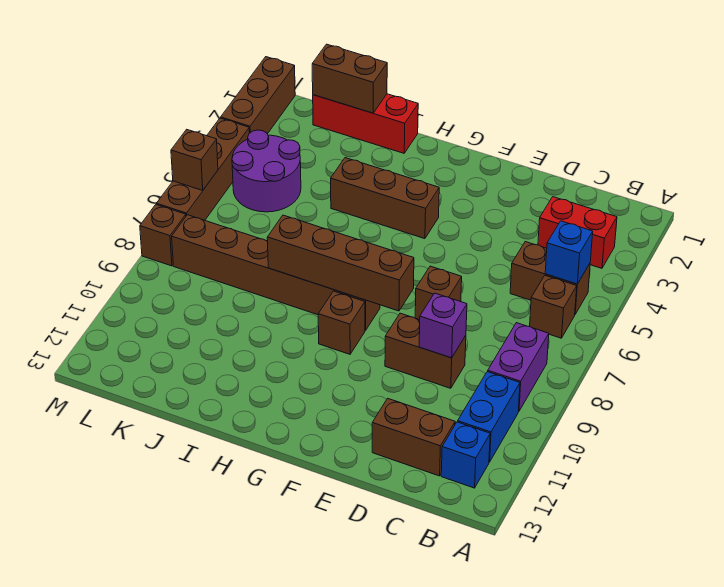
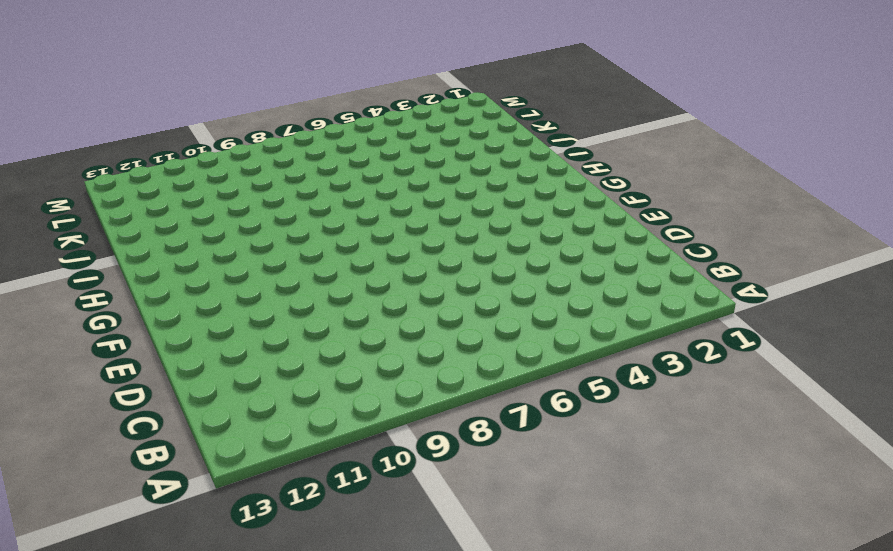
none -> red 1x2 brick [538,197,617,268]
none -> brown 1x2 brick [510,242,590,314]
none -> brown 1x1 brick [530,276,577,338]

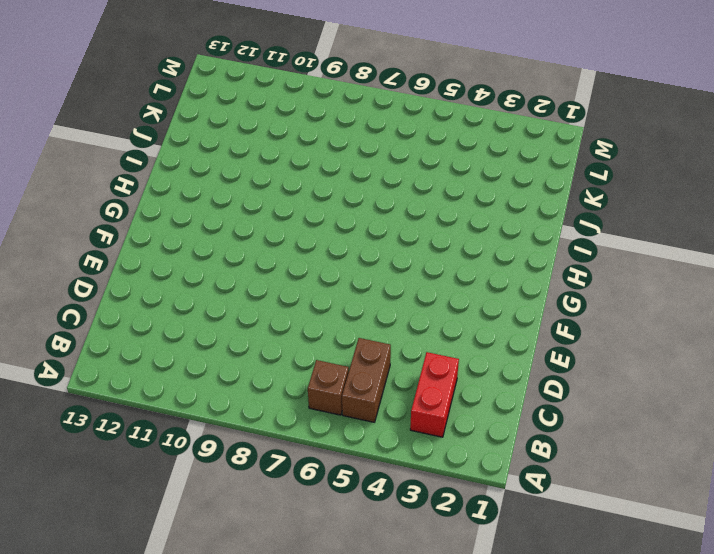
none -> purple 1x2 brick [488,323,549,411]
none -> blue 1x2 brick [458,372,520,462]
none -> blue 1x1 brick [441,422,490,488]

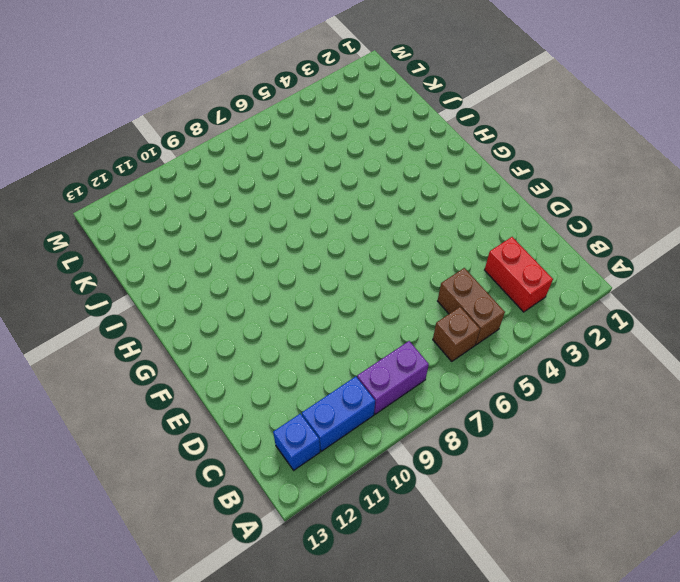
none -> brown 1x2 brick [372,398,455,476]
none -> brown 1x2 brick [385,313,466,388]
none -> brown 1x1 brick [415,266,462,320]

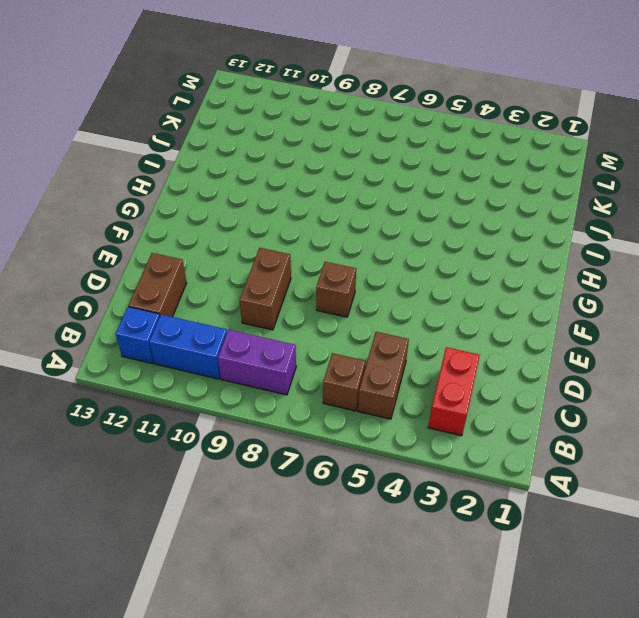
none -> brown 1x3 brick [331,158,439,239]
none -> brown 1x6 brick [172,215,380,331]
none -> brown 1x1 brick [318,291,365,354]

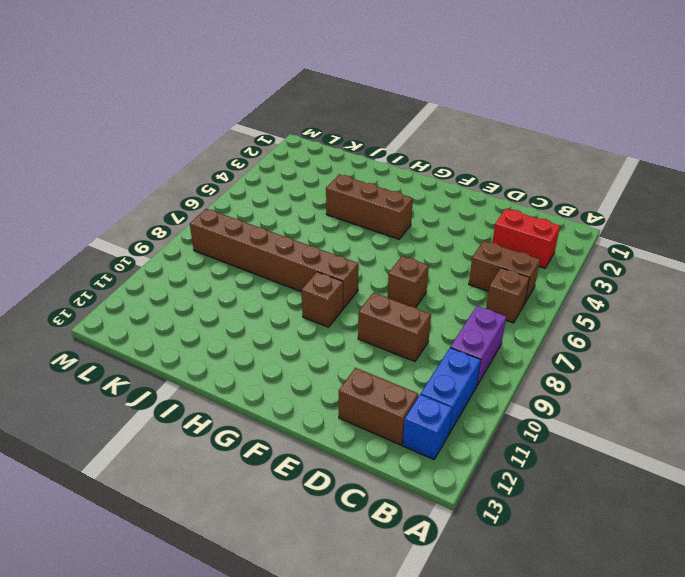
none -> red 1x3 brick [313,94,418,153]
none -> purple 2x2 round brick [232,130,301,212]
none -> brown 1x3 brick [221,57,295,134]

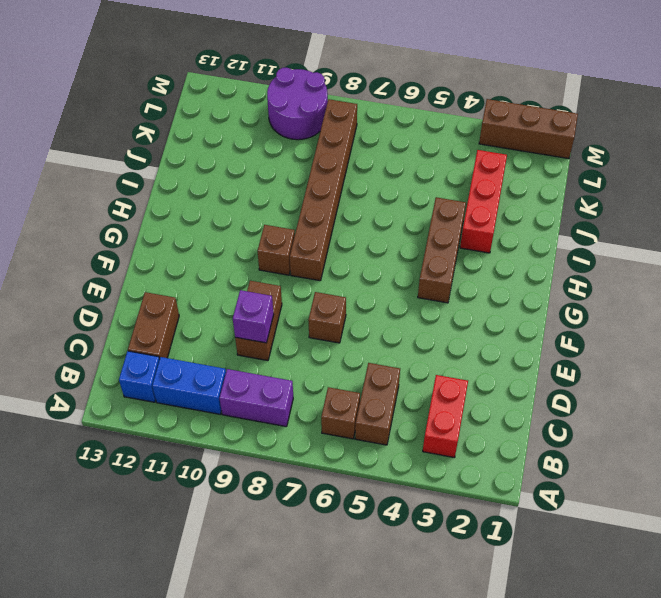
red 1x3 brick [460,150,507,253] -> red 1x3 brick moved to [313,94,418,153]
purple 2x2 round brick [267,68,328,140] -> purple 2x2 round brick moved to [232,130,301,212]
none -> brown 1x4 brick [156,118,250,220]
none -> brown 1x1 brick [140,205,186,266]
none -> blue 1x1 brick [545,221,593,284]

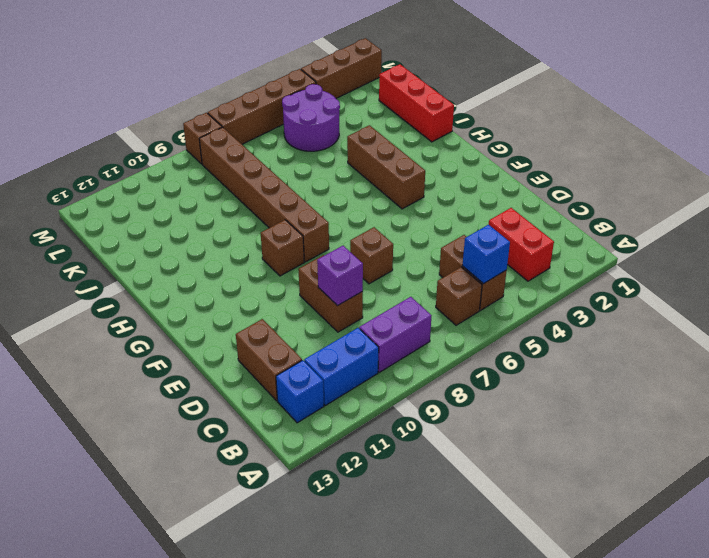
none -> brown 1x4 brick [267,215,414,311]
none -> brown 1x2 brick [312,44,387,113]
none -> brown 1x1 brick [171,129,218,190]

